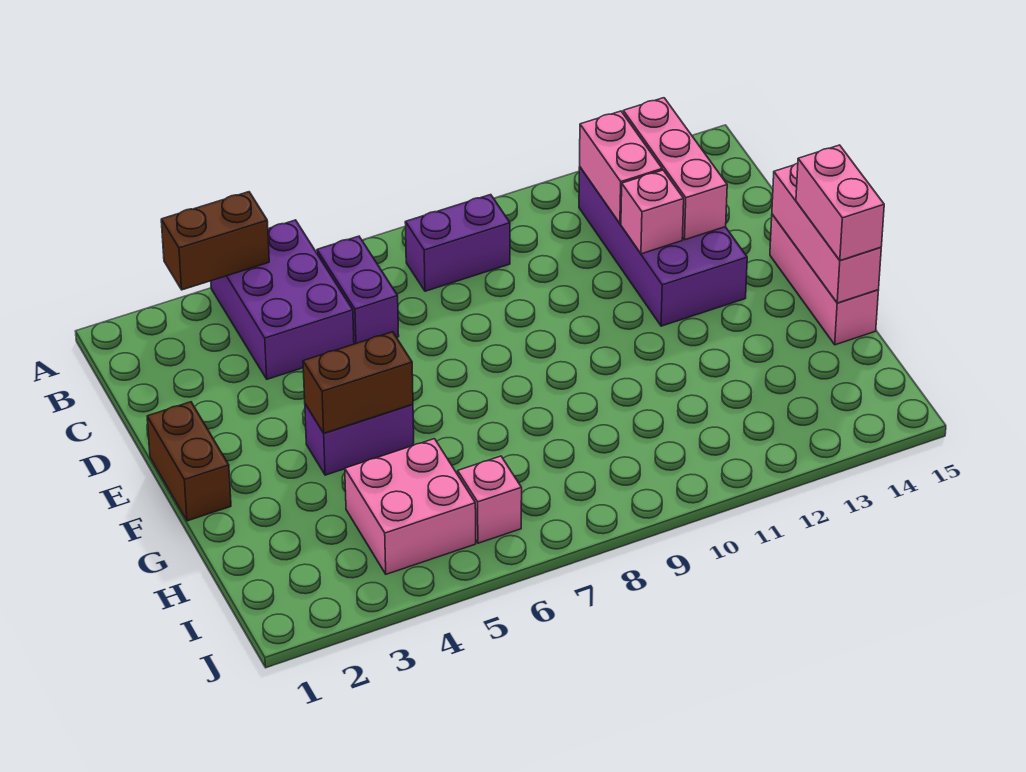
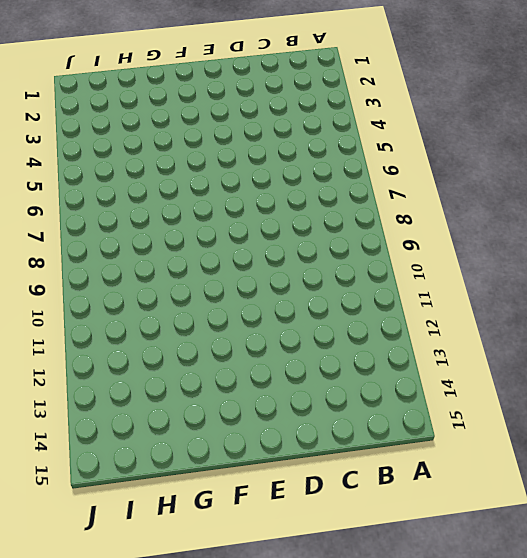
none -> purple 2x3 brick [211,220,354,379]
none -> purple 1x2 brick [317,236,399,344]
none -> purple 1x2 brick [405,195,510,291]

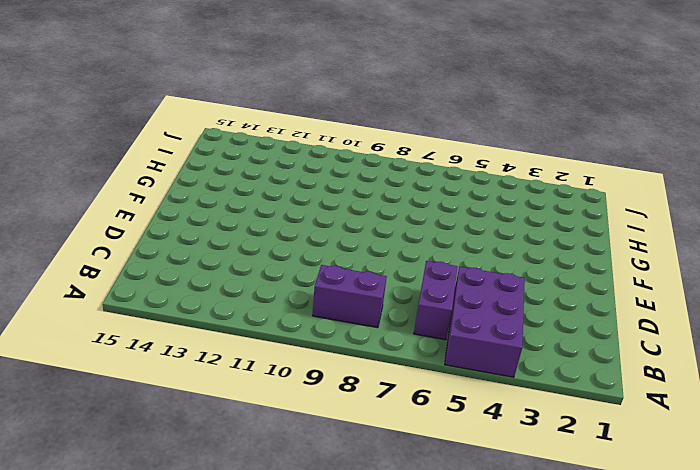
none -> purple 2x4 brick [579,167,747,326]
none -> brown 1x2 brick [147,402,231,521]
none -> pink 1x3 brick [770,214,879,345]

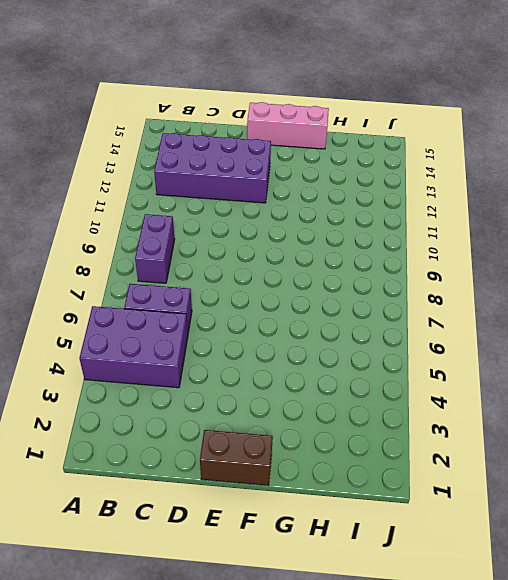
none -> purple 1x2 brick [305,404,414,475]
none -> pink 2x2 brick [345,439,476,574]
none -> pink 1x1 brick [458,456,522,543]

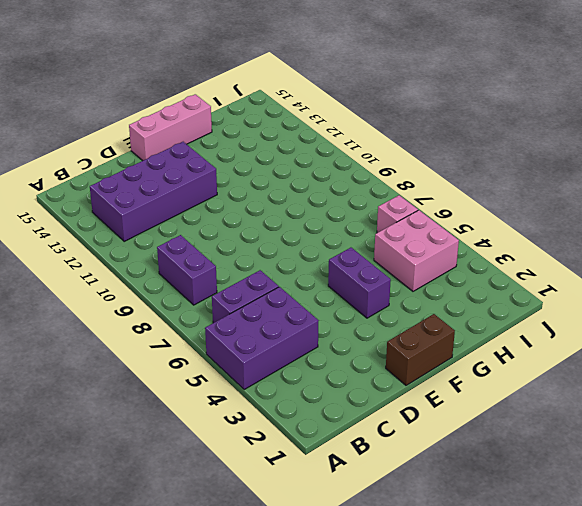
none -> brown 1x2 brick [161,192,269,290]
none -> pink 1x2 brick [580,111,662,224]
none -> pink 1x3 brick [623,98,727,240]

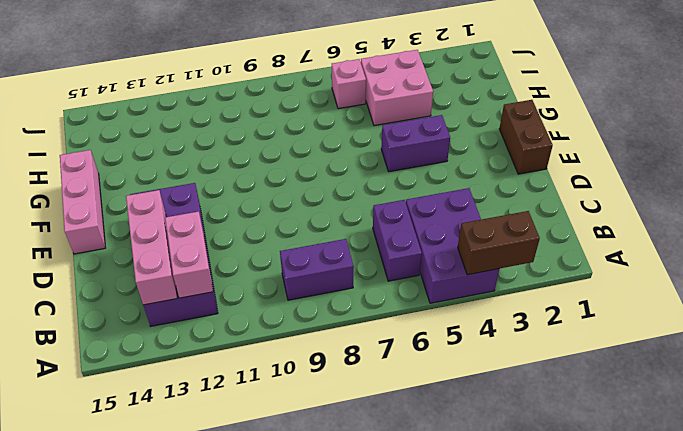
none -> pink 1x1 brick [621,170,684,254]
none -> pink 1x3 brick [772,163,881,303]
none -> brown 1x2 brick [303,332,413,433]

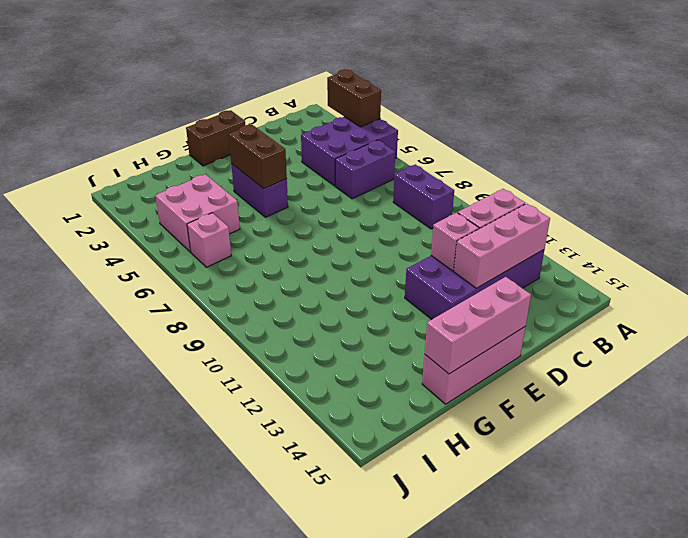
none -> pink 1x2 brick [796,145,884,260]

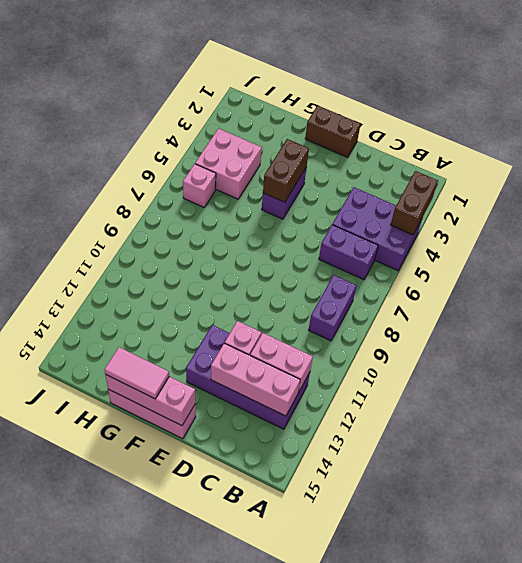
pink 1x2 tile [104,347,169,399] -> pink 1x2 brick [796,145,884,260]

